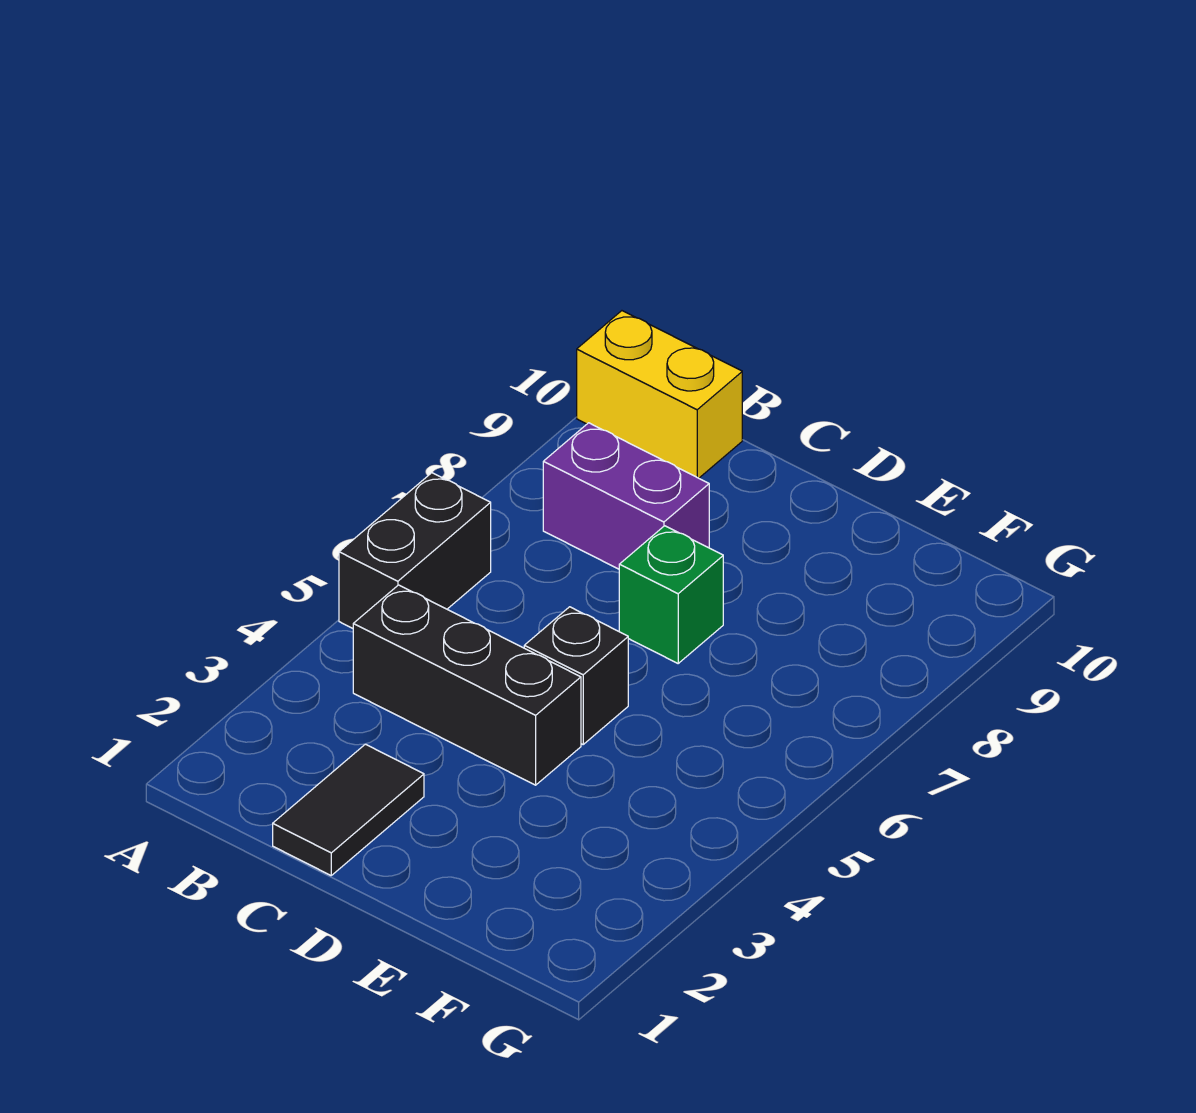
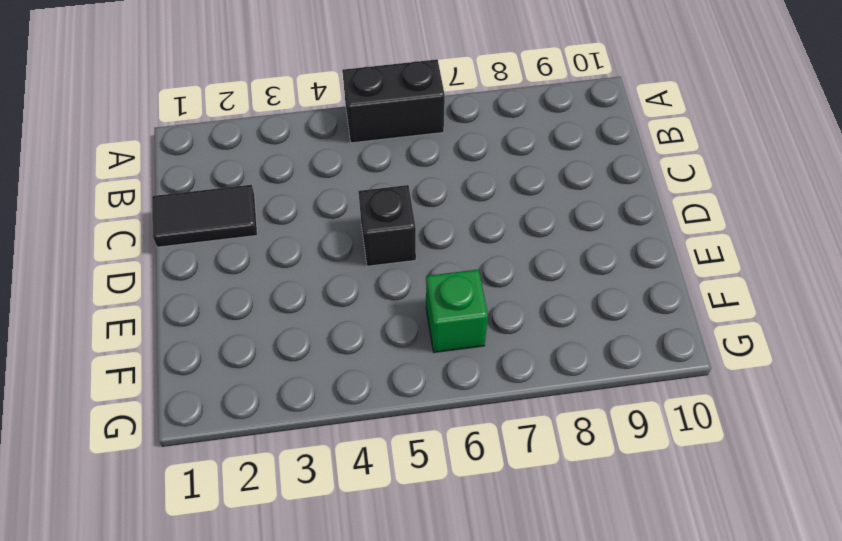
green 1x1 brick [426,269,488,352] -> green 1x1 brick moved to [619,526,723,663]
none -> yellow 1x2 brick [577,311,742,478]
none -> black 1x3 brick [353,585,581,785]

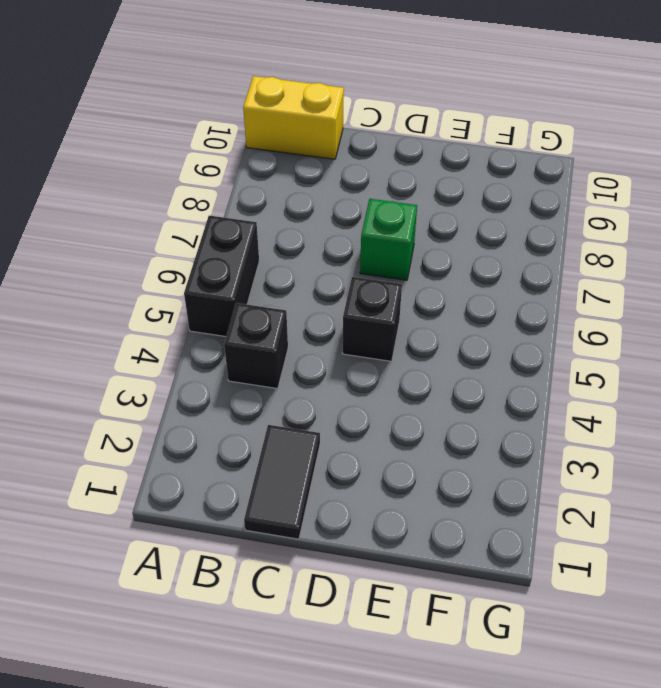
black 1x1 brick [224,303,288,389] -> black 1x3 brick [353,585,581,785]
none -> purple 1x2 brick [543,423,709,569]

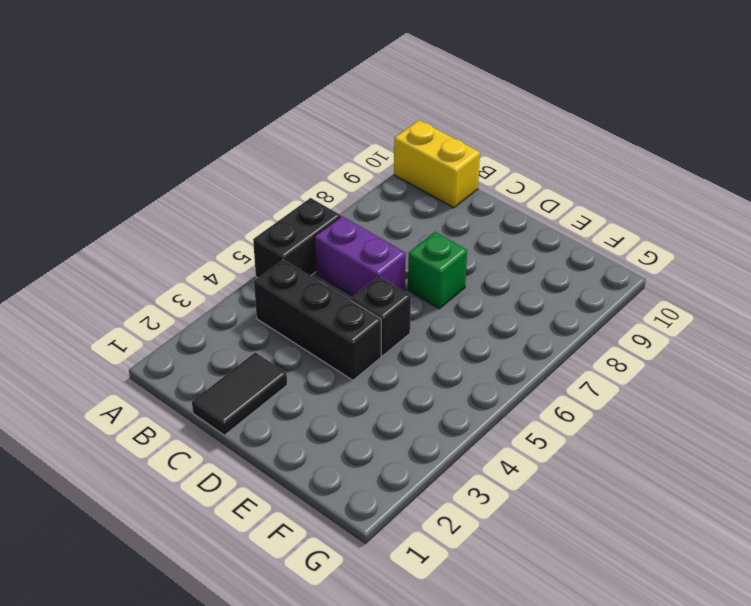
purple 1x2 brick [315,216,406,296] -> purple 1x2 brick moved to [543,423,709,569]

